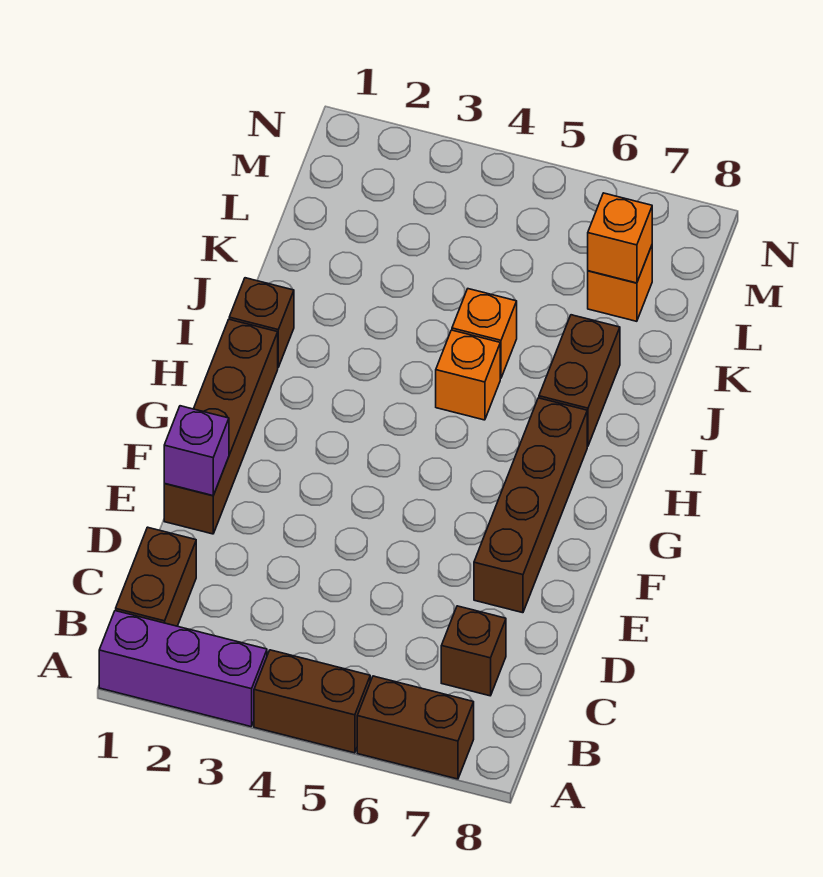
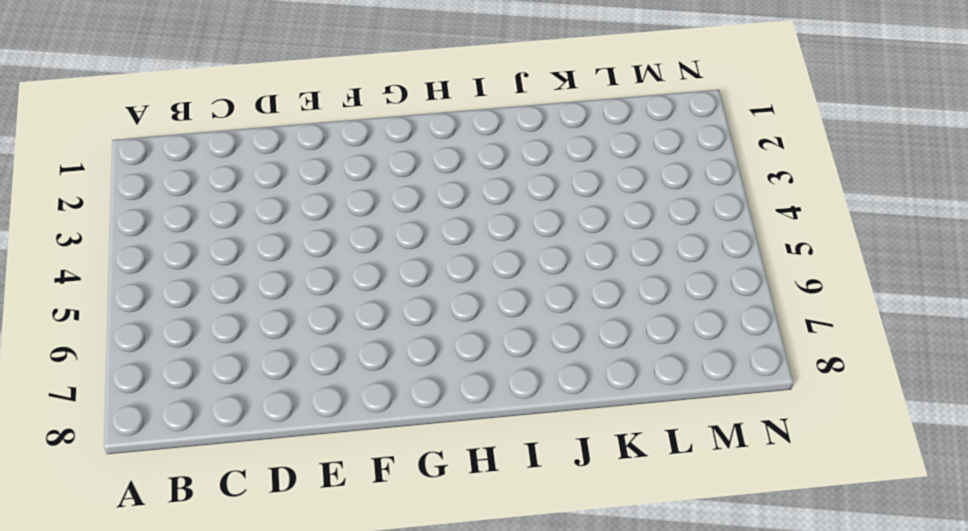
none -> purple 1x3 brick [99,611,267,727]
none -> brown 1x2 brick [254,650,370,753]
none -> brown 1x2 brick [357,676,474,779]

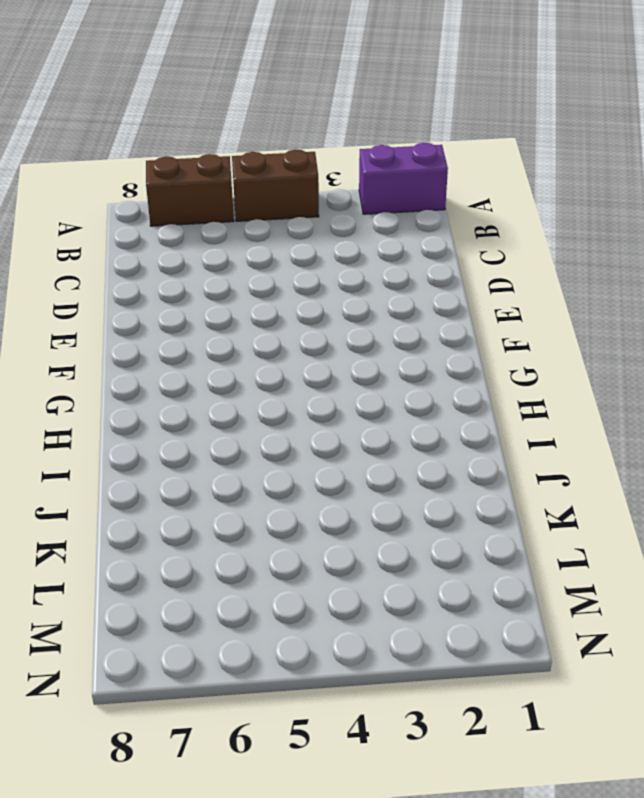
purple 1x2 brick [359,143,448,214] -> purple 1x3 brick [99,611,267,727]
none -> brown 1x2 brick [116,527,196,626]
none -> brown 1x1 brick [441,606,506,696]
none -> brown 1x4 brick [164,319,278,534]

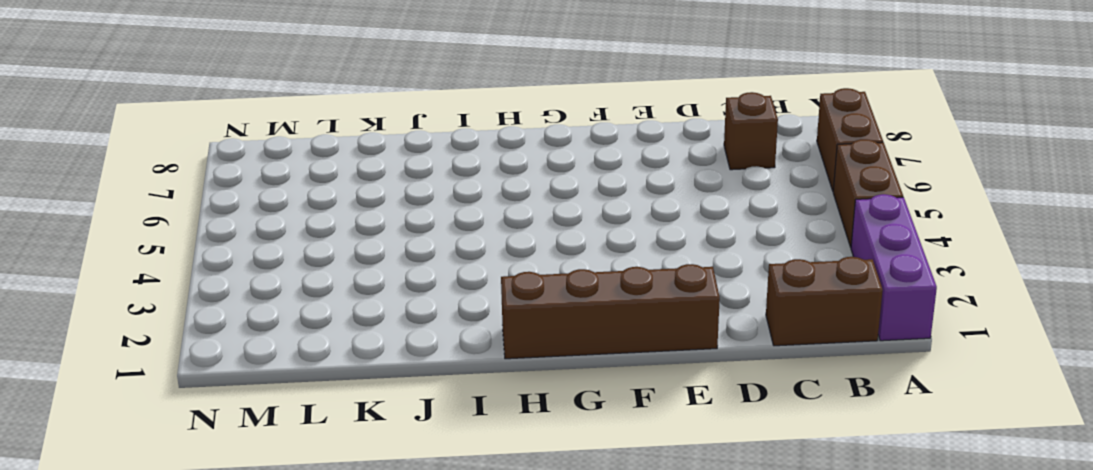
none -> brown 1x4 brick [474,398,587,613]
none -> brown 1x1 brick [229,278,294,367]
none -> orange 1x1 brick [436,330,500,420]

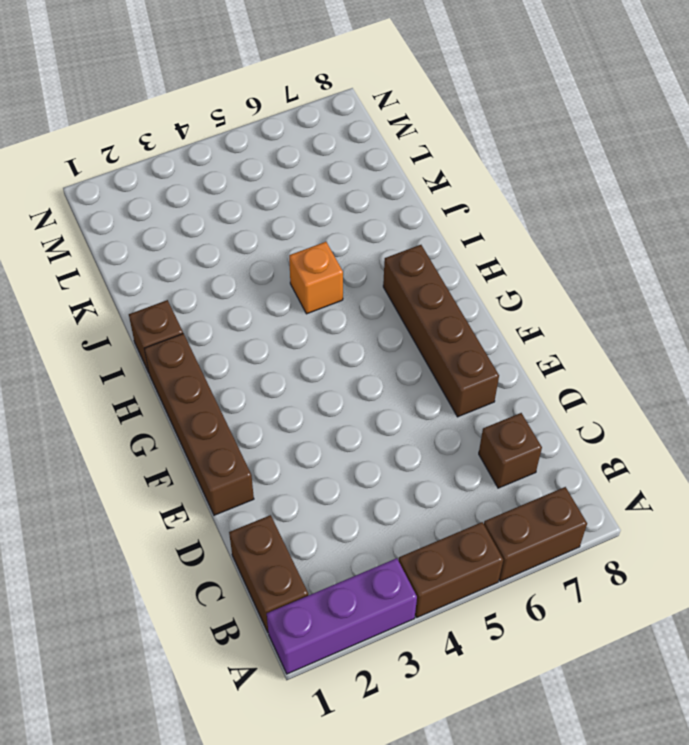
none -> brown 1x2 brick [539,315,620,446]
none -> orange 1x1 brick [452,289,517,378]
none -> orange 1x1 brick [588,246,652,321]

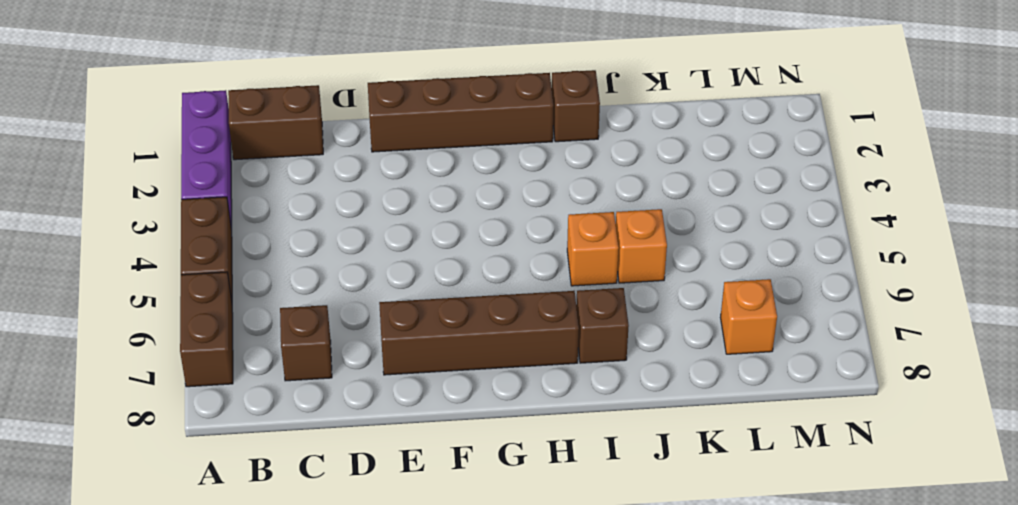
brown 1x1 brick [576,288,629,363] -> brown 1x2 brick [539,315,620,446]
none -> purple 1x1 brick [164,406,229,496]
none -> orange 1x1 brick [588,193,652,283]

